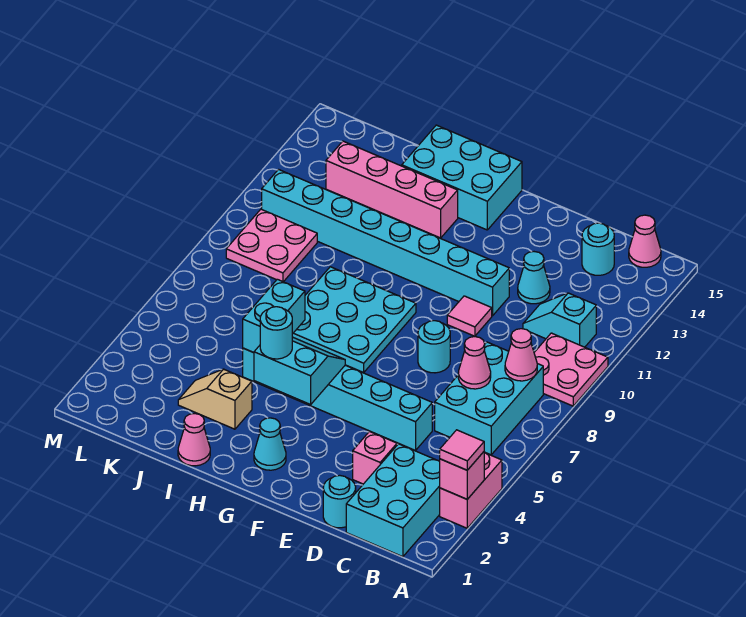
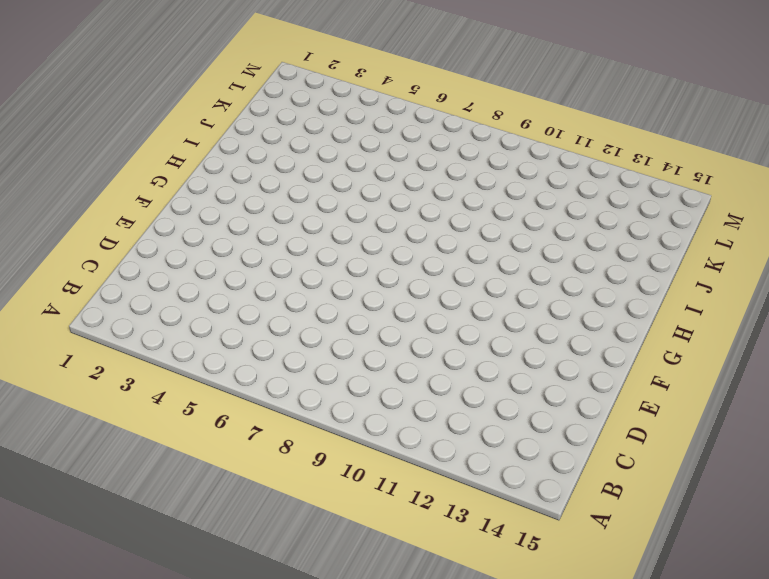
none -> pink 1x2 brick [440,452,502,528]
none -> pink 2x2 plate [534,333,608,406]
none -> cyan 2x3 brick [346,444,440,557]

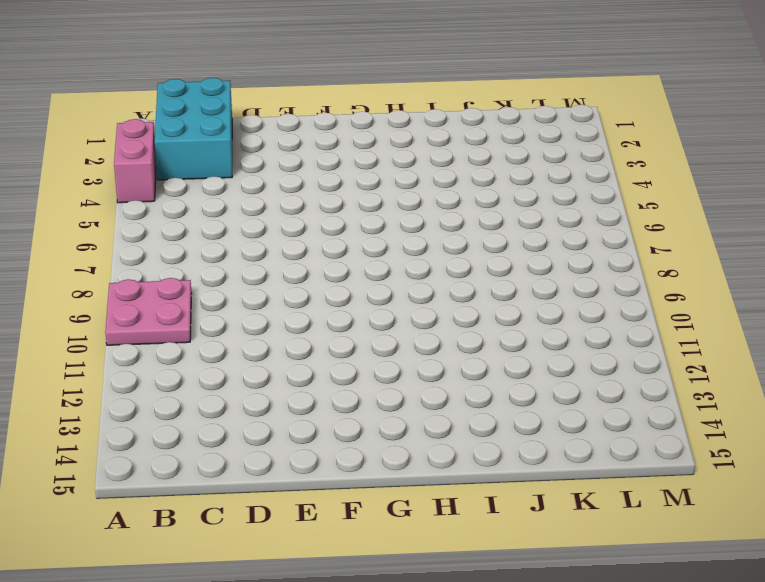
none -> cyan 2x3 brick [435,342,543,455]
none -> cyan 1x2 slope [523,293,596,347]
none -> pink 1x1 cone [629,215,661,267]

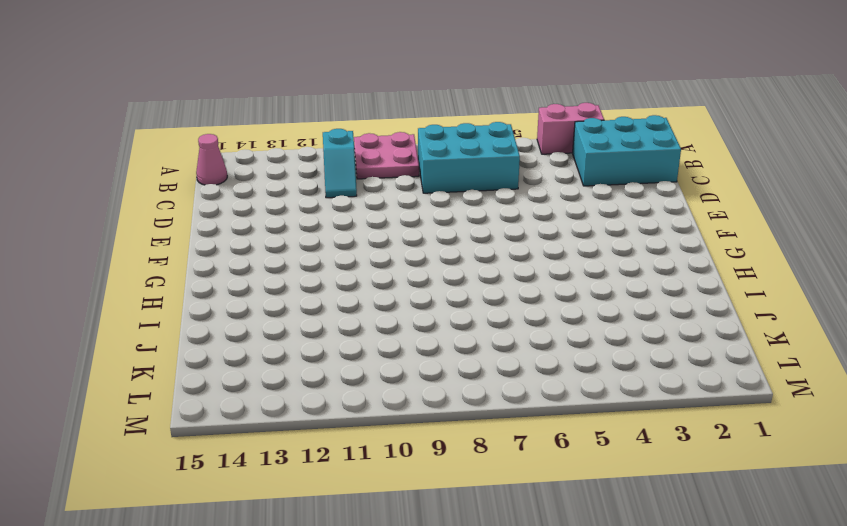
none -> cyan 1x1 round brick [582,223,614,275]
none -> cyan 1x1 round brick [323,475,356,528]
none -> pink 1x1 brick [353,432,397,484]

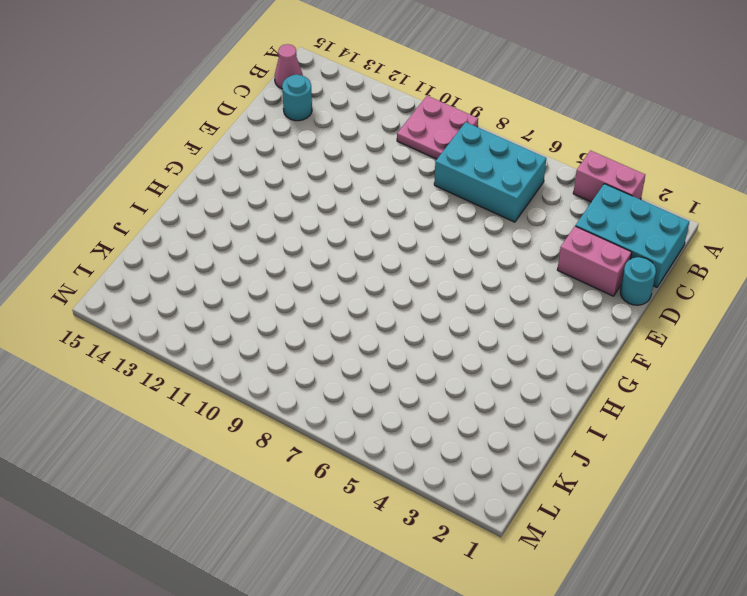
pink 1x2 brick [557,226,632,296] -> pink 1x1 brick [353,432,397,484]
none -> cyan 1x2 slope [523,293,596,347]
none -> cyan 1x6 brick [243,348,432,450]
none -> cyan 1x1 cone [518,252,550,304]

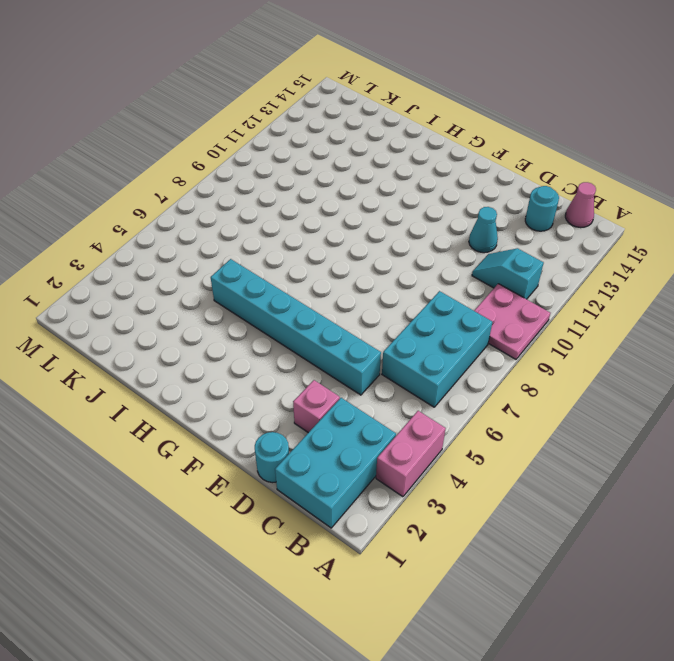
none -> cyan 1x1 round brick [418,321,450,373]
none -> pink 1x1 tile [447,296,492,336]
none -> cyan 1x8 brick [262,170,509,316]

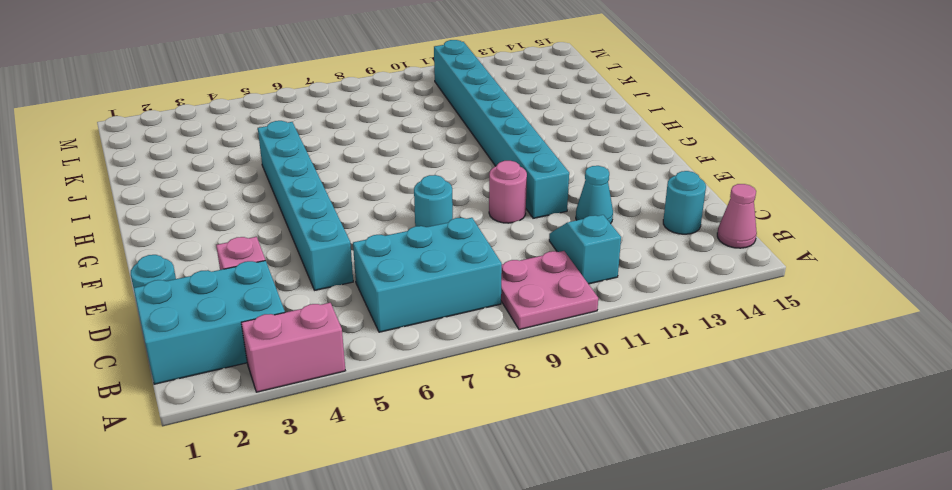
pink 1x1 round brick [489,161,527,223] -> pink 1x1 tile [447,296,492,336]
none -> cyan 1x1 cone [254,418,286,470]
none -> cyan 3x3 plate [292,267,416,372]
none -> cyan 2x3 brick [402,125,522,230]

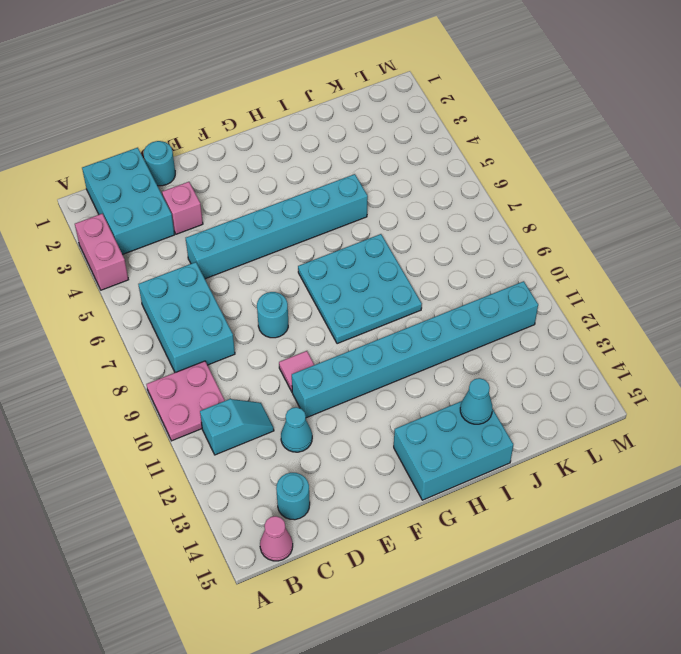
cyan 1x1 cone [460,378,493,424] -> cyan 1x1 cone moved to [254,418,286,470]
none -> pink 1x4 brick [326,141,458,238]
none -> pink 1x1 cone [178,414,210,466]
none -> tan 1x2 slope [178,369,252,429]

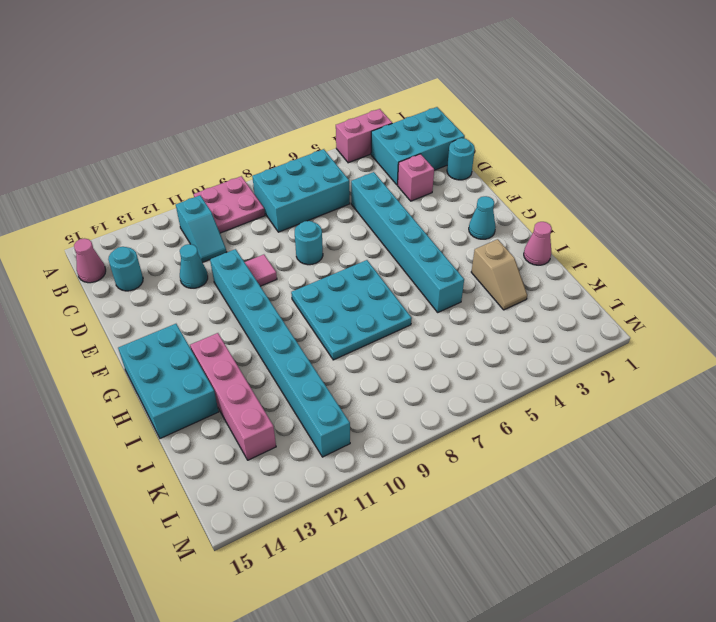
none -> pink 2x2 plate [226,209,317,282]
none -> pink 1x1 brick [440,452,484,499]
none -> pink 1x1 cone [505,329,537,381]

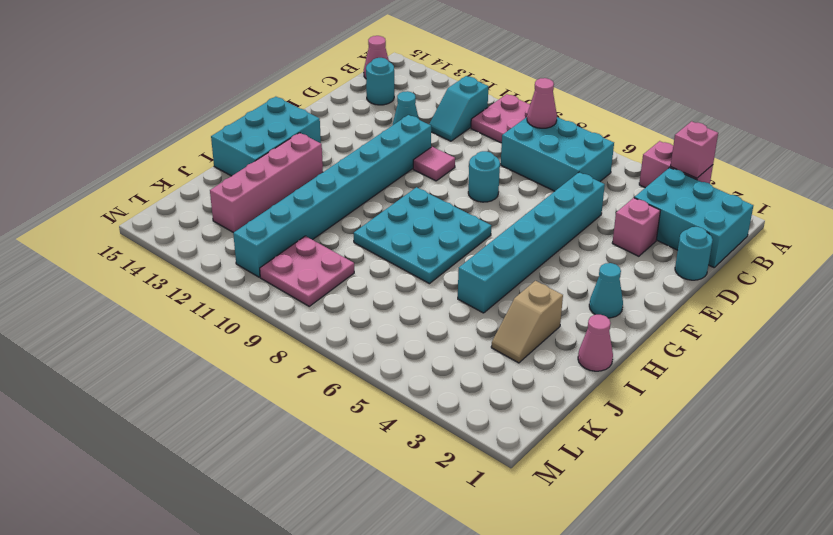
none -> pink 1x1 cone [458,337,491,389]
none -> cyan 2x2 slope [254,337,345,404]
none -> cyan 1x2 brick [243,279,305,353]

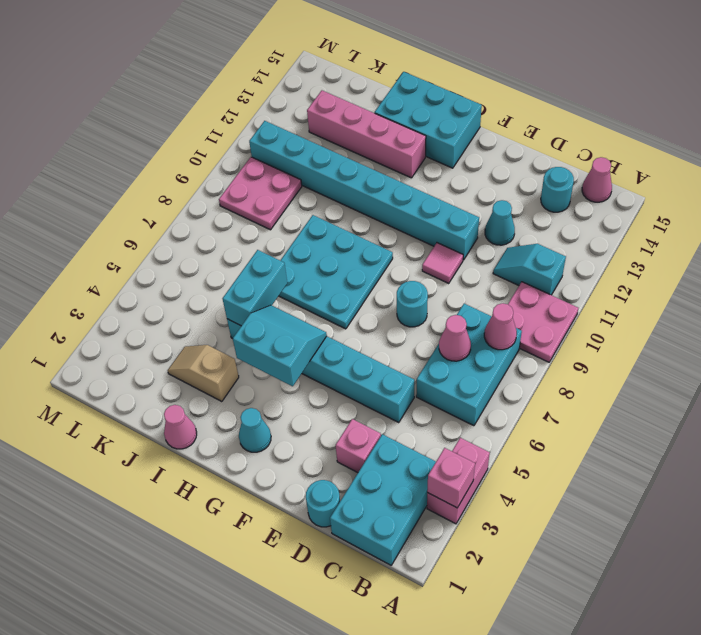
none -> pink 1x1 tile [440,430,484,470]
none -> cyan 1x1 round brick [260,307,292,359]

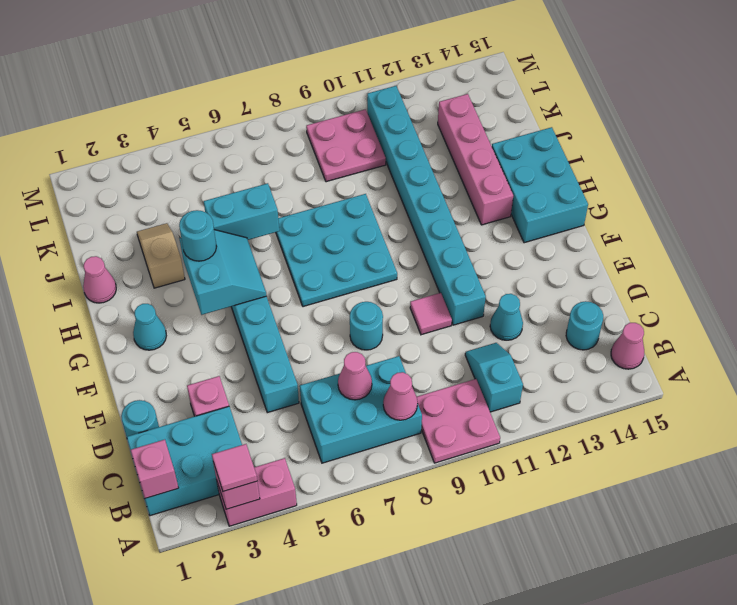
pink 1x1 brick [131,440,178,498] -> none

